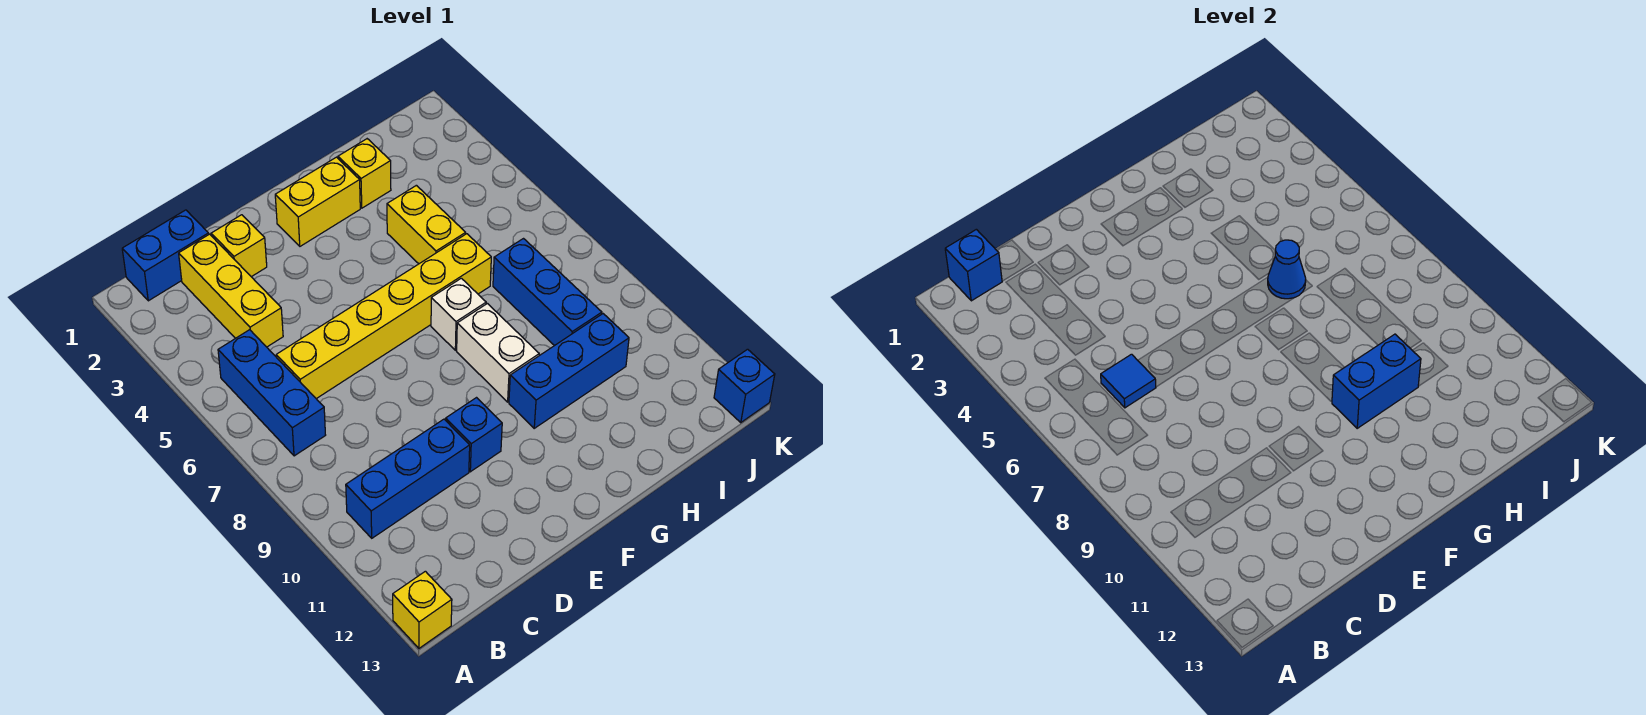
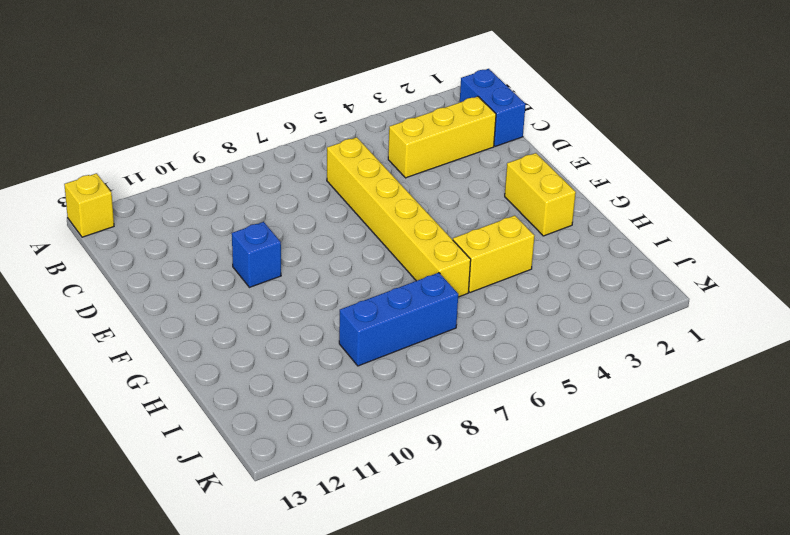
none -> blue 1x3 brick [218,330,325,456]
none -> blue 1x3 brick [346,419,470,538]
none -> yellow 1x1 brick [211,215,267,277]

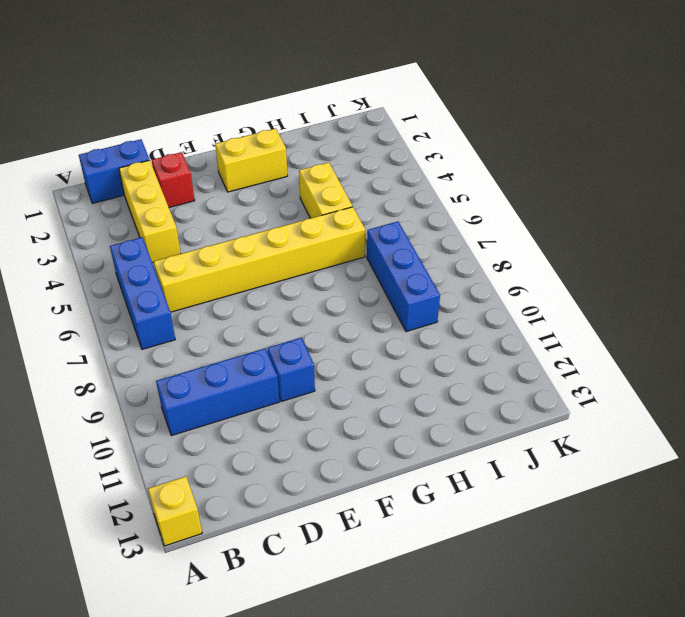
red 1x1 brick [152,152,195,207] -> yellow 1x1 brick [211,215,267,277]
none -> white 1x1 brick [431,278,486,350]
none -> white 1x2 brick [457,304,539,402]
none -> blue 1x3 brick [509,314,629,428]

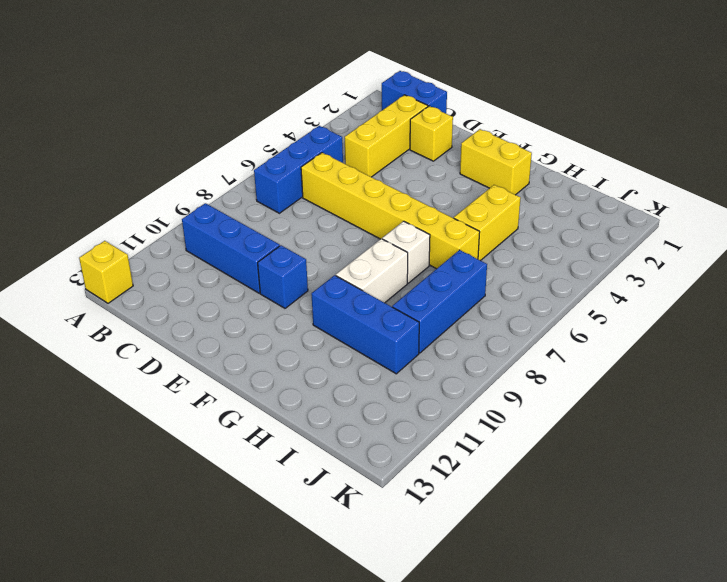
none -> yellow 1x1 brick [338,139,391,208]
none -> blue 1x1 brick [714,349,775,423]
none -> blue 1x1 brick [945,229,1002,301]

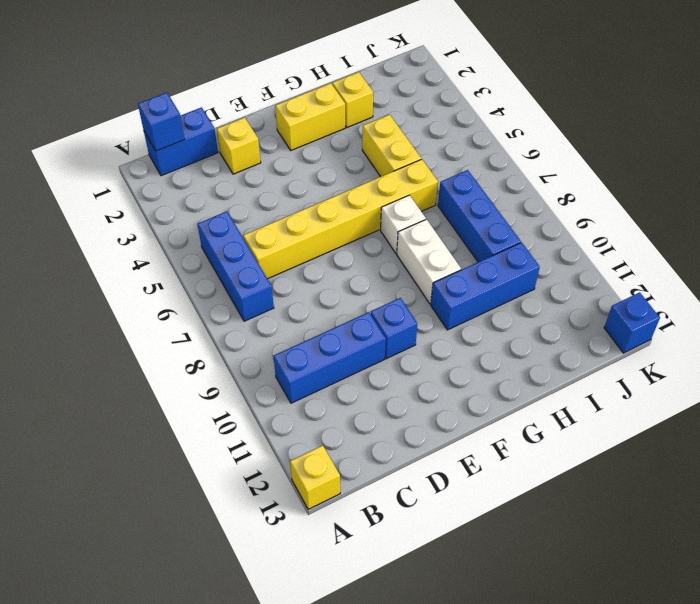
none -> yellow 1x3 brick [179,234,283,347]
none -> blue 1x1 tile [1101,354,1156,408]
none -> blue 1x2 brick [1332,334,1421,428]

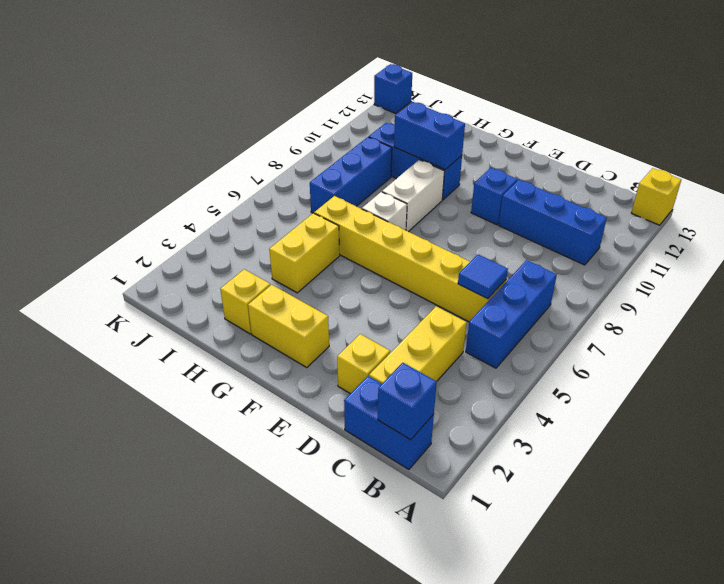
none -> blue 1x1 cone [1268,240,1306,299]

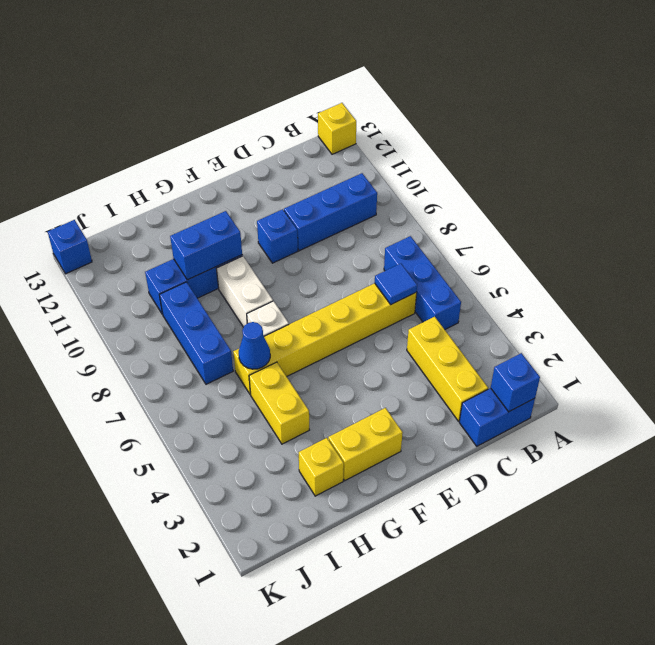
none -> yellow 1x1 brick [211,215,267,277]

